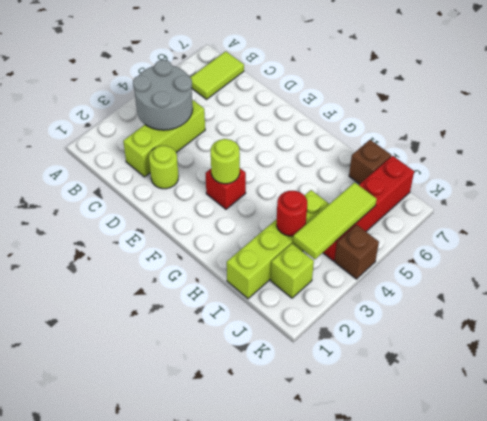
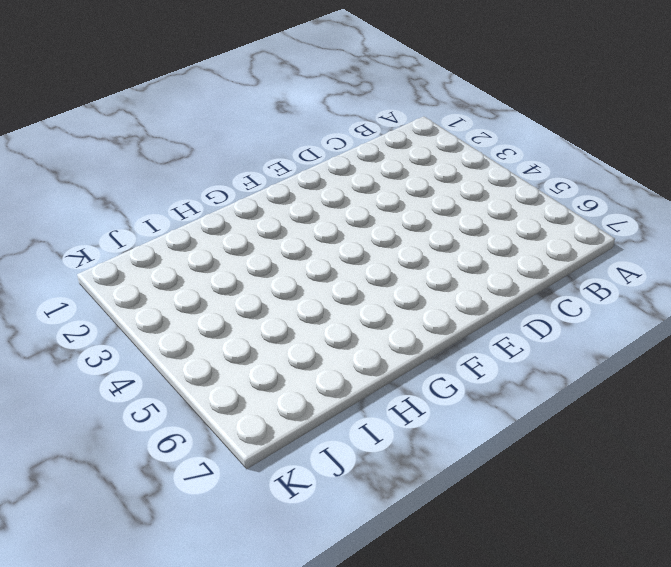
none -> lime 1x2 tile [190,51,244,99]
none -> lime 1x3 brick [123,100,205,177]
none -> lime 1x1 round brick [149,146,178,189]

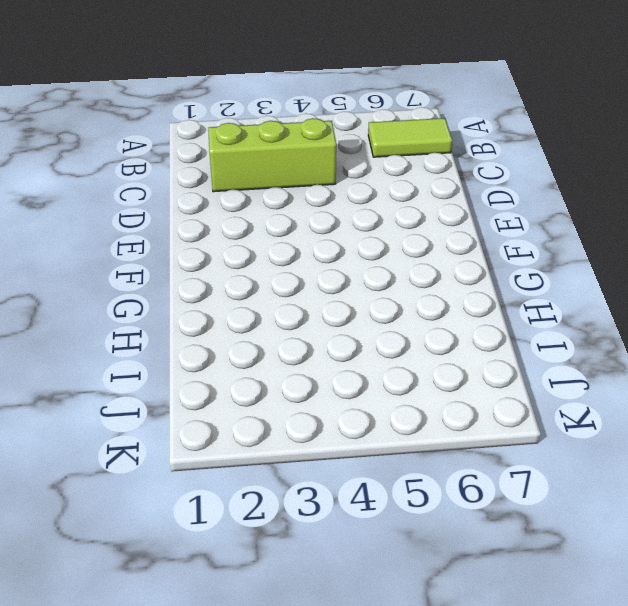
none -> lime 1x1 round brick [149,146,178,189]
none -> red 1x1 brick [205,169,246,209]
none -> lime 1x4 brick [227,190,329,299]

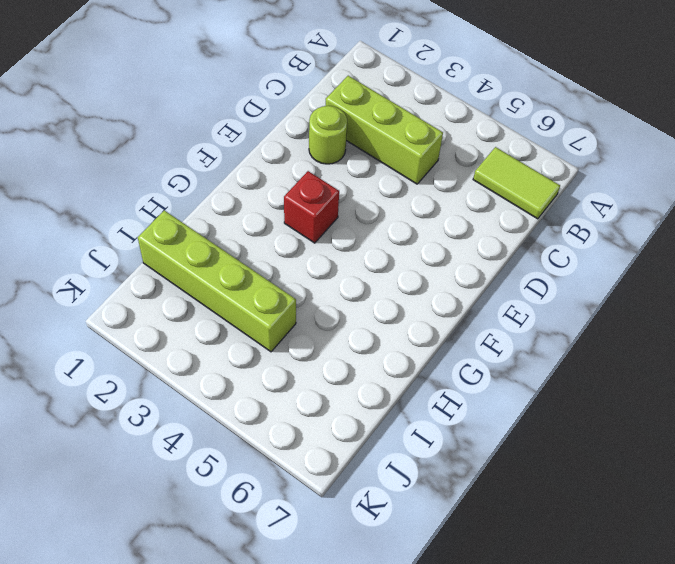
none -> brown 1x1 brick [349,140,391,184]
none -> lime 1x1 brick [271,244,314,298]
none -> red 1x4 brick [323,156,414,261]

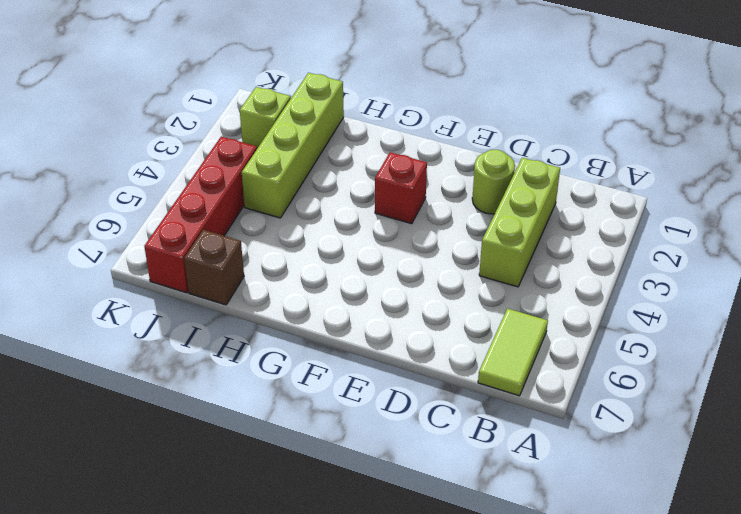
none -> brown 1x1 brick [335,225,379,279]
none -> grey 2x2 round brick [133,60,193,130]
none -> lime 1x1 round brick [211,139,240,184]

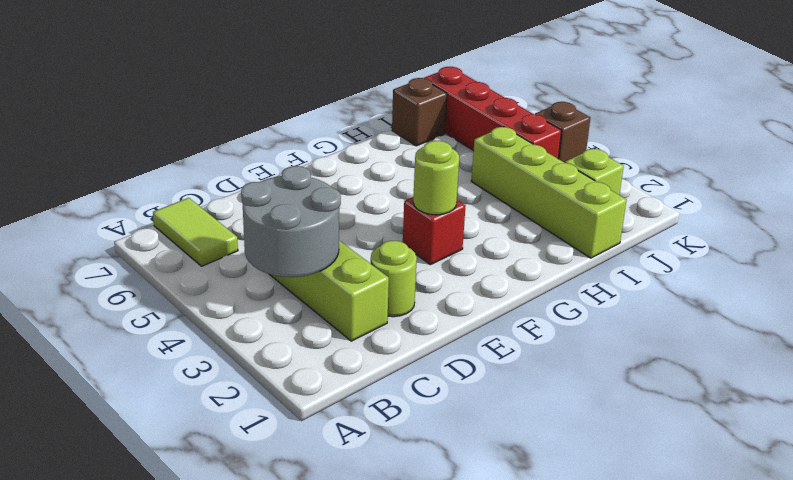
none -> red 1x1 round brick [277,191,307,236]
none -> lime 1x3 tile [293,182,377,259]

